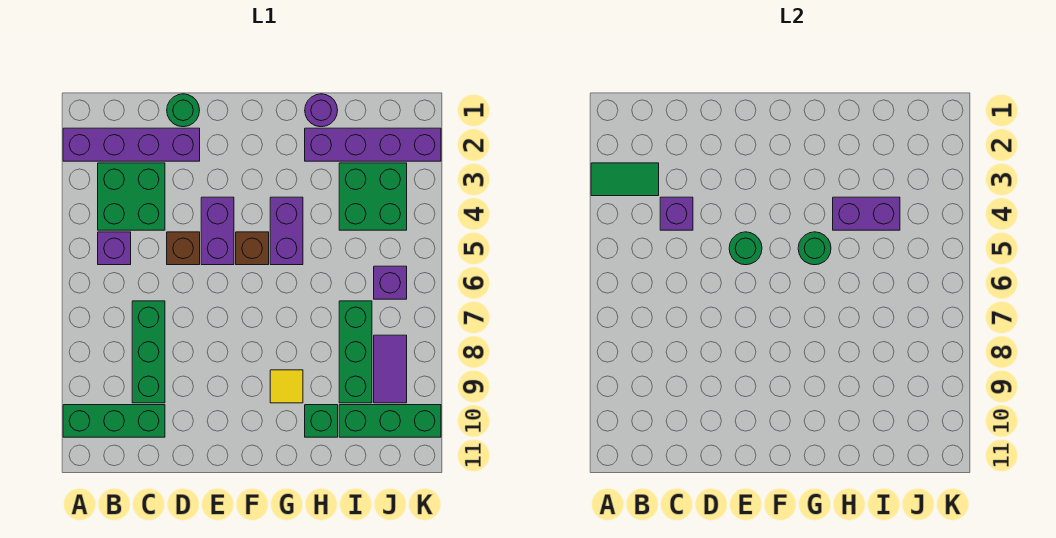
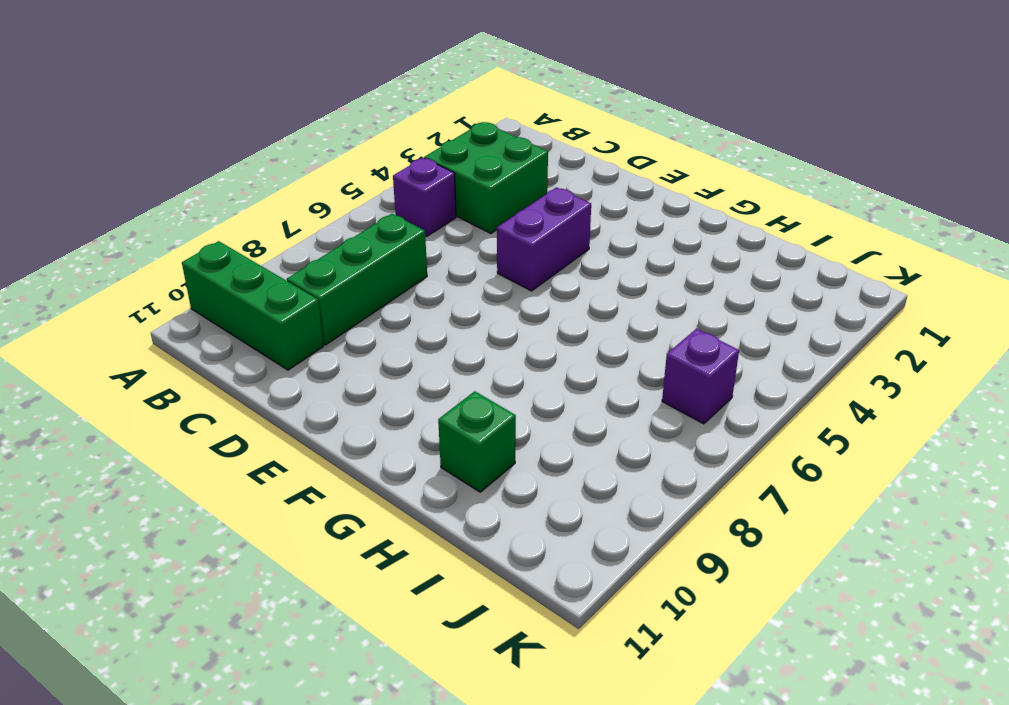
none -> purple 1x4 brick [63,128,200,161]
none -> green 1x1 round brick [167,94,200,127]
none -> brown 1x1 brick [167,232,200,265]

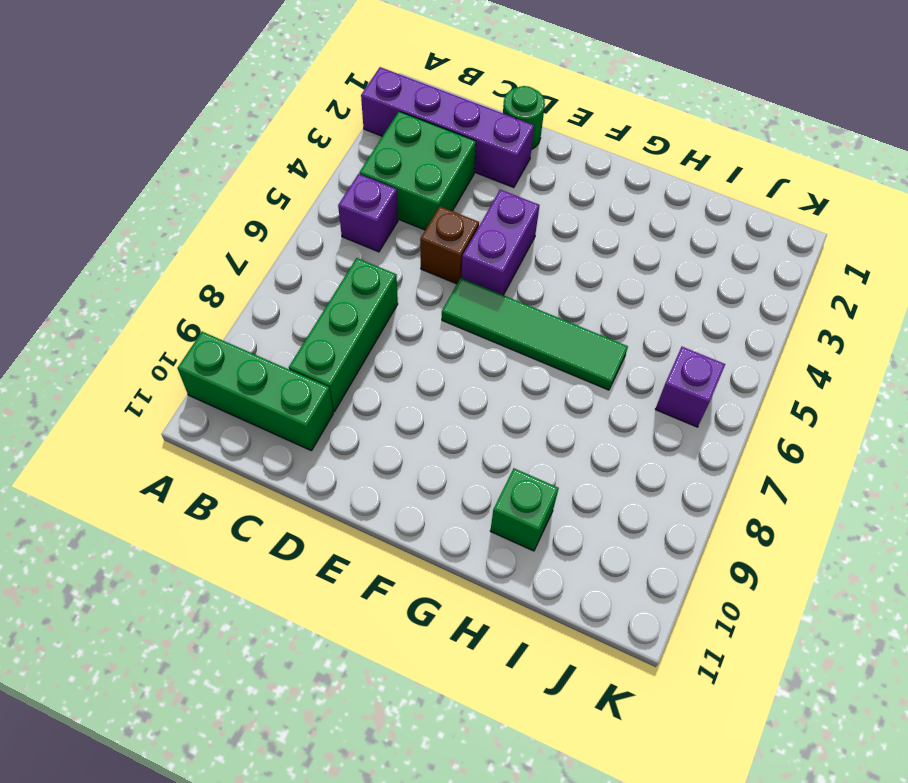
green 1x4 tile [442,278,628,390] -> none
none -> brown 1x1 brick [236,232,269,265]
none -> purple 1x2 brick [270,197,303,265]
none -> yellow 1x1 tile [270,370,303,403]

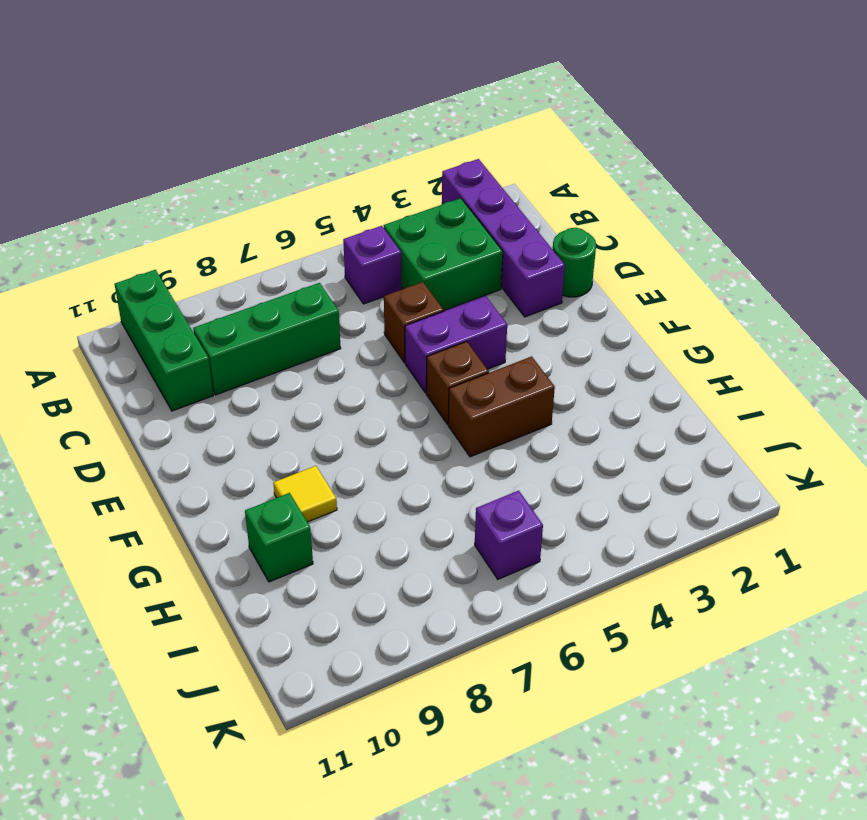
brown 1x2 brick [448,357,555,457] -> purple 1x2 brick [270,197,303,265]
none -> purple 1x1 round brick [305,94,338,127]
none -> purple 1x4 brick [305,128,441,161]
none -> green 2x2 brick [339,163,407,230]

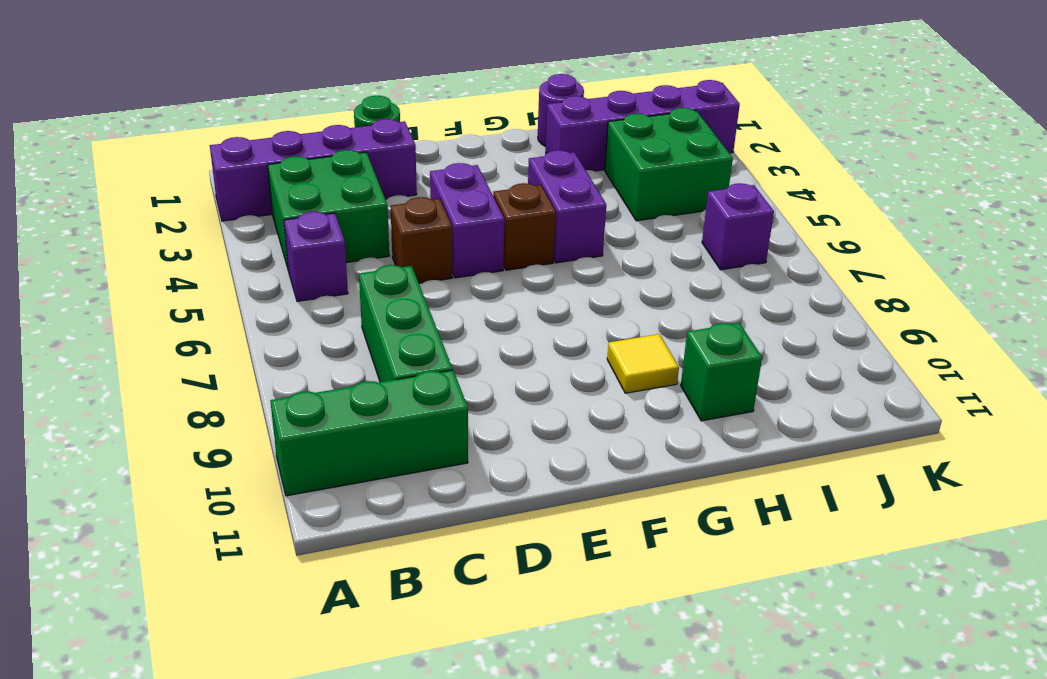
none -> green 1x3 brick [339,301,372,403]
none -> green 1x3 brick [339,405,441,437]
none -> purple 1x2 tile [374,335,407,403]

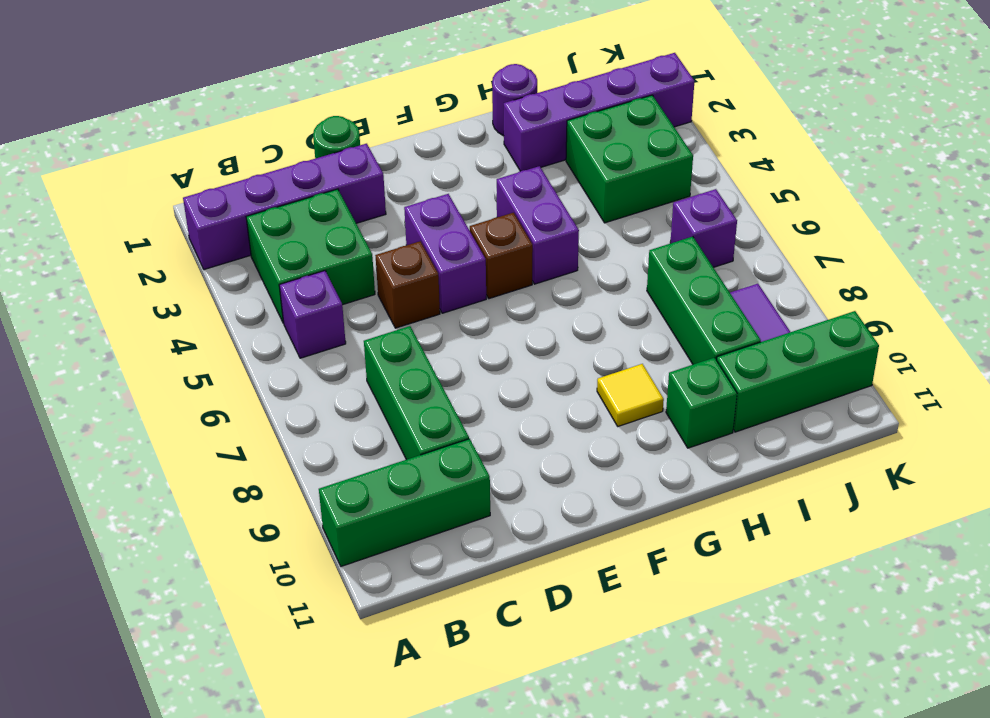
none -> green 1x2 tile [591,163,659,196]
none -> purple 1x1 brick [660,197,693,230]
none -> green 1x1 round brick [729,232,762,265]

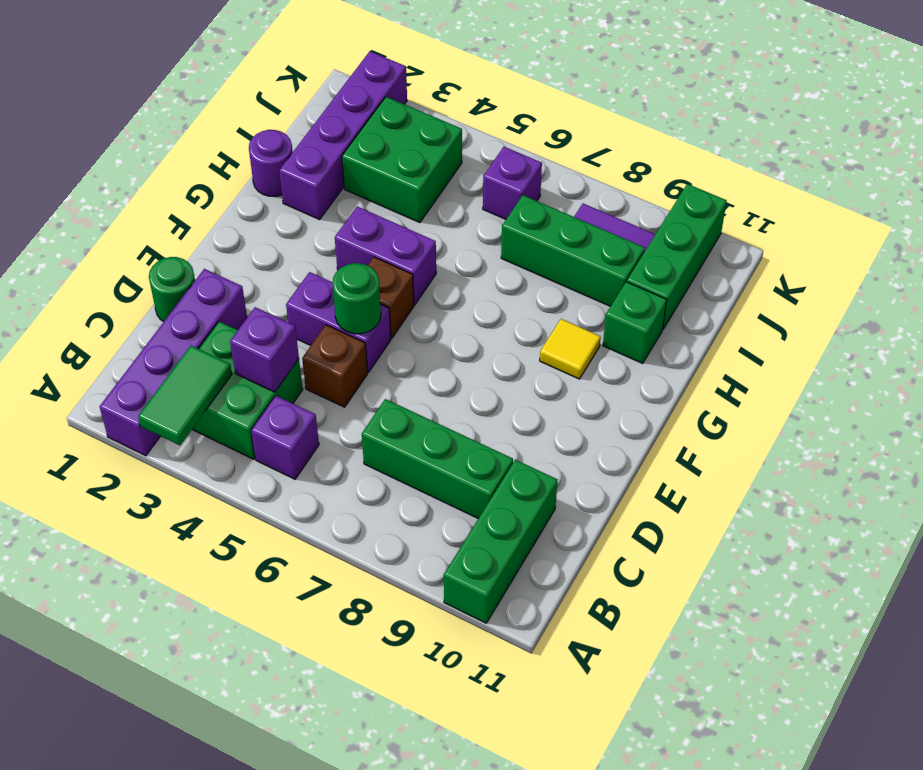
none -> green 1x1 round brick [798,232,831,265]
none -> purple 1x2 brick [833,197,900,230]

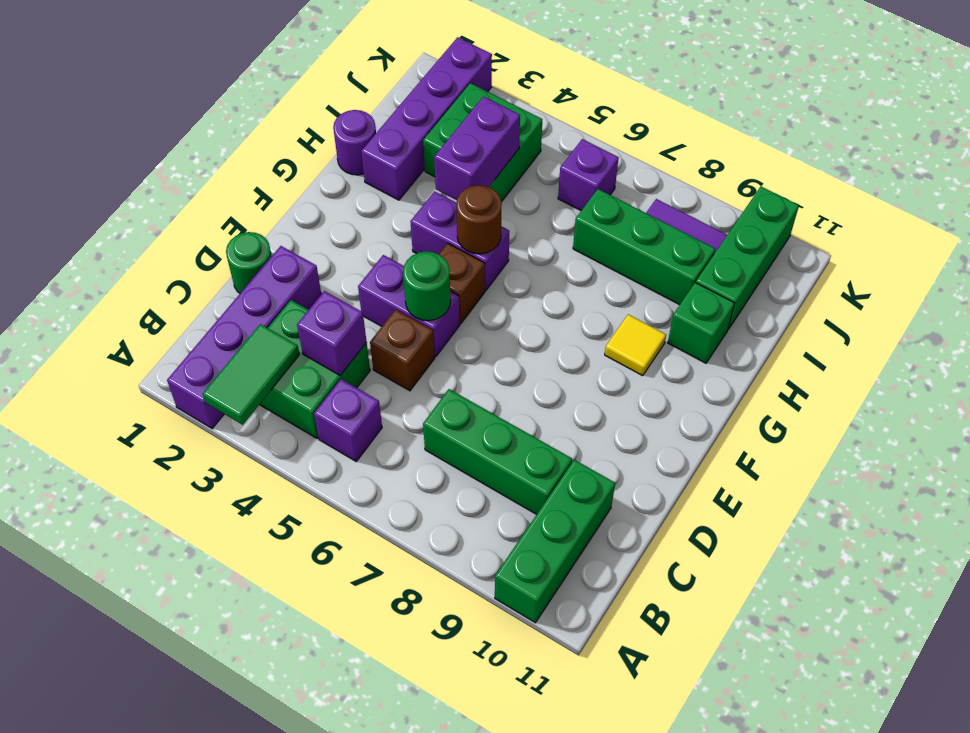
brown 1x1 round brick [456,185,502,254] -> green 1x1 round brick [798,232,831,265]

